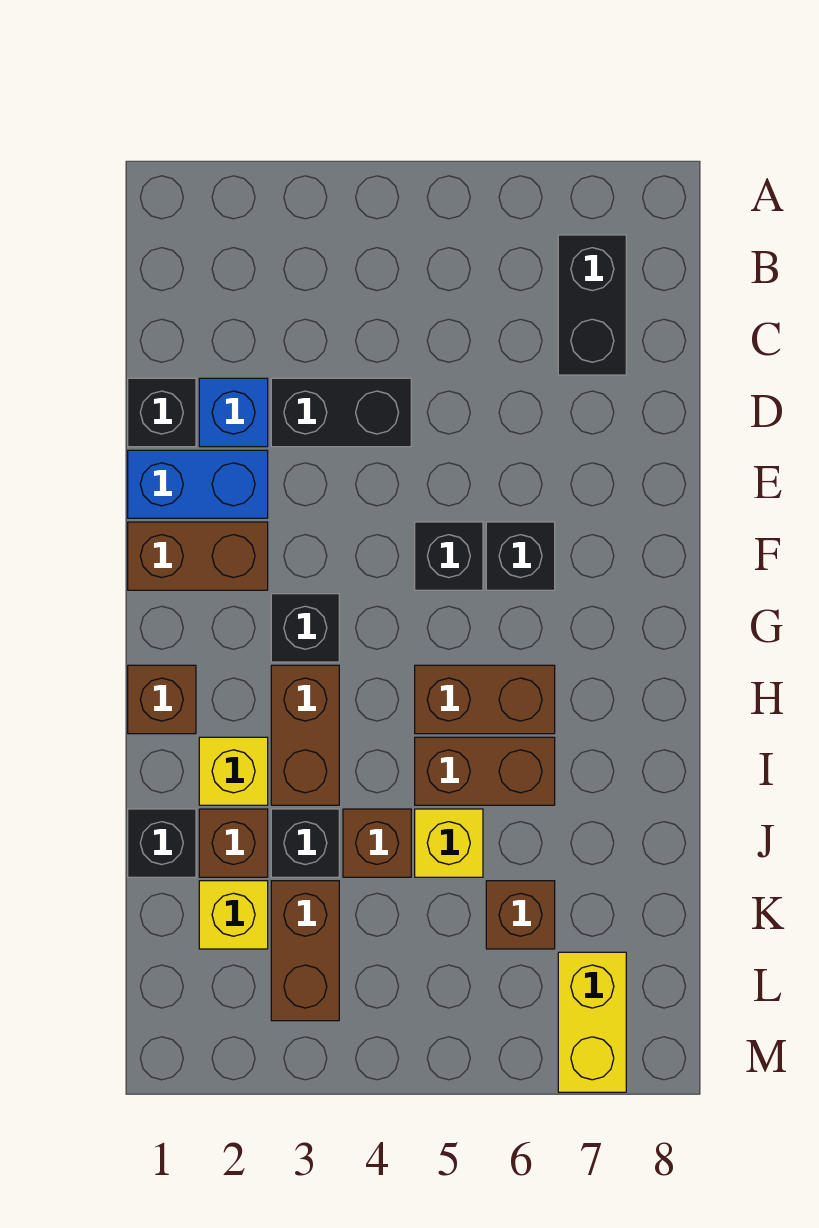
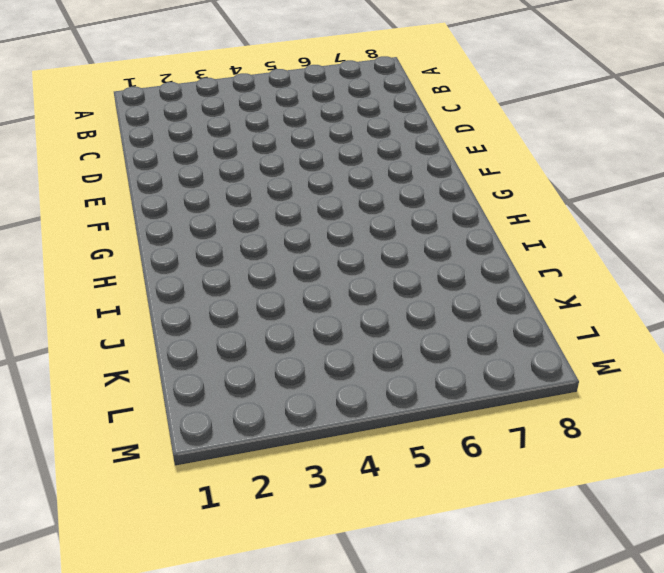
none -> black 1x2 brick [558,235,626,375]
none -> black 1x1 brick [128,378,196,447]
none -> blue 1x1 brick [199,378,268,447]

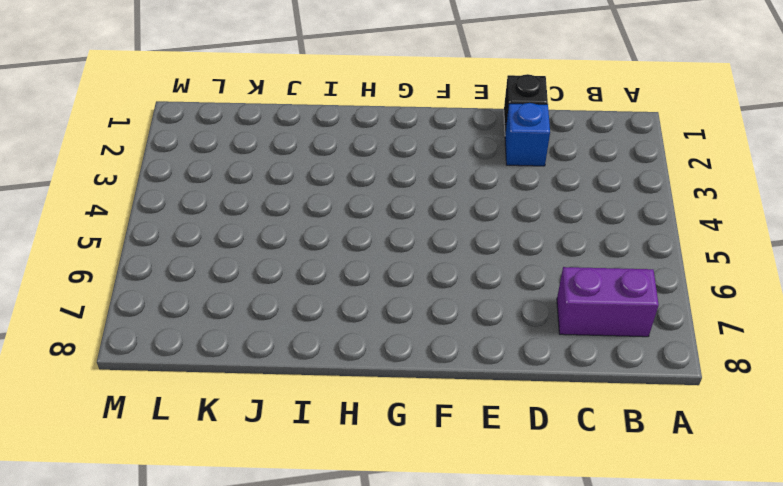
purple 1x2 brick [557,267,659,337] -> black 1x2 brick [558,235,626,375]
none -> black 1x2 brick [271,378,411,447]
none -> blue 1x2 brick [128,450,268,518]
none -> brown 1x2 brick [128,522,268,590]

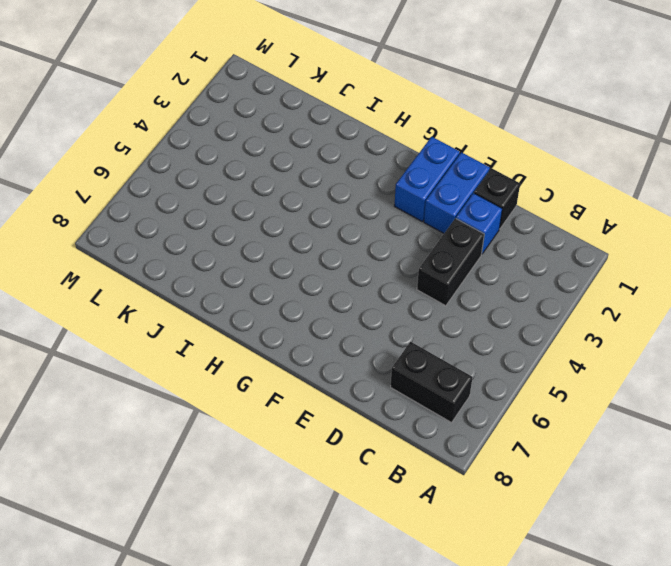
blue 1x2 brick [395,137,460,221] -> brown 1x2 brick [128,522,268,590]
none -> black 1x1 brick [415,522,483,590]
none -> black 1x1 brick [486,522,555,590]
none -> black 1x1 brick [271,594,339,662]

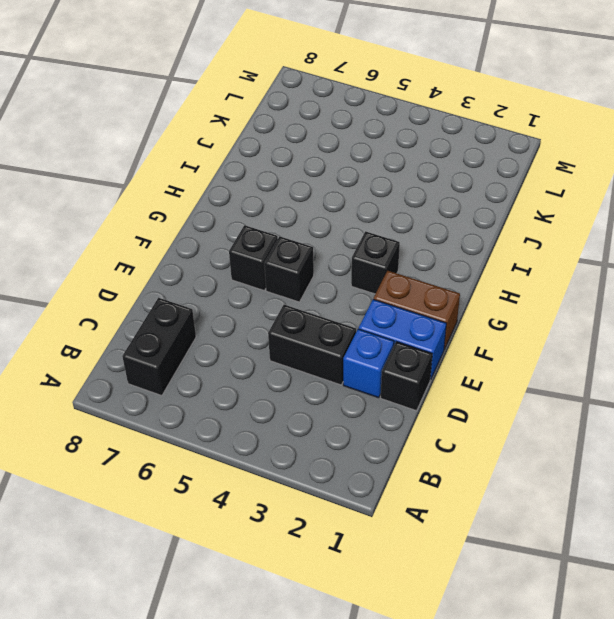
none -> brown 1x1 brick [128,665,196,734]
none -> brown 1x2 brick [271,665,339,805]
none -> brown 1x2 brick [415,665,555,734]

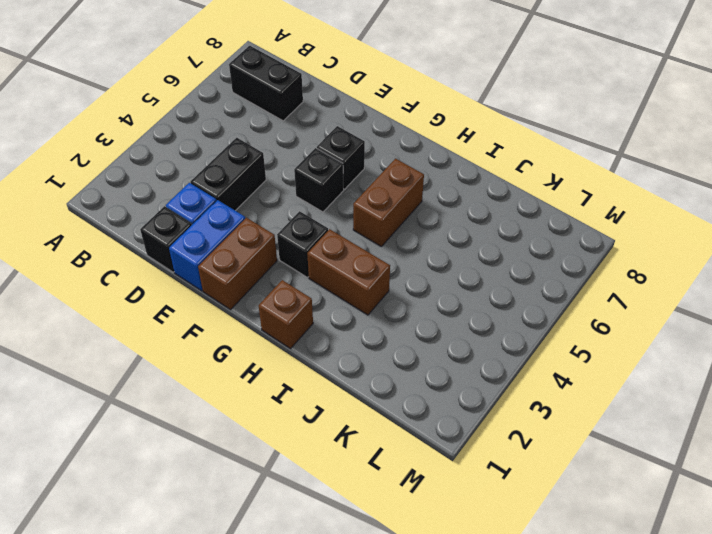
none -> yellow 1x1 brick [199,737,268,805]
none -> brown 1x2 brick [415,737,555,805]
none -> black 1x1 brick [128,809,196,877]

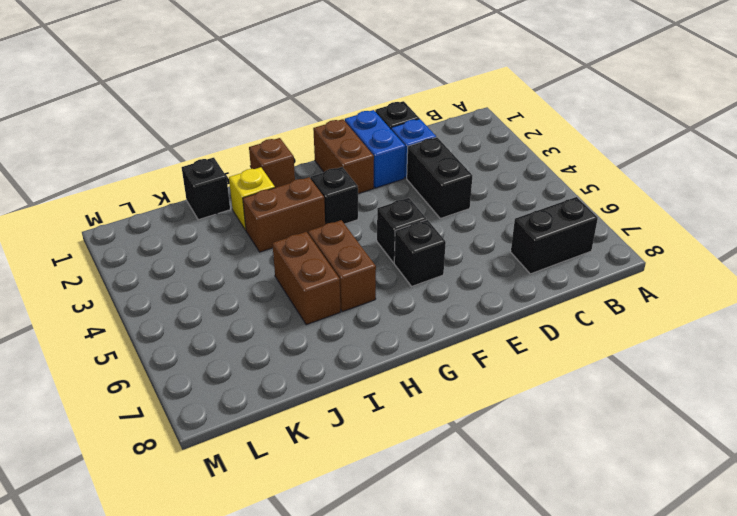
none -> brown 1x1 brick [199,809,268,877]
none -> black 1x1 brick [271,809,339,877]
none -> brown 1x1 brick [343,809,411,877]

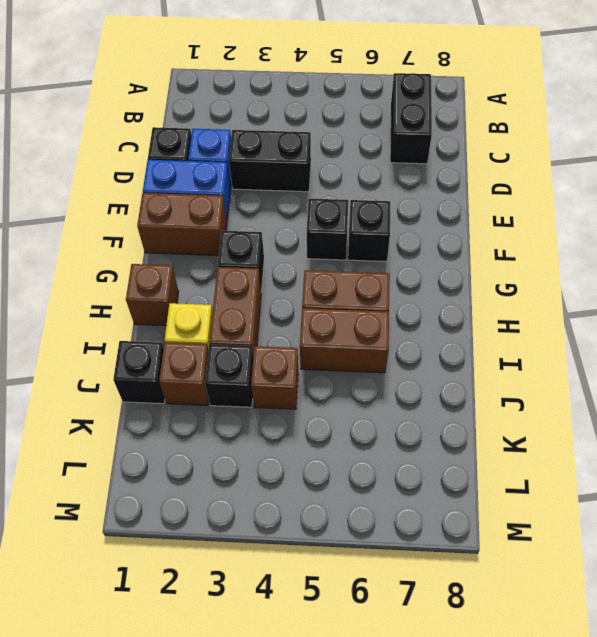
none -> yellow 1x1 brick [415,809,483,877]
none -> yellow 1x1 brick [199,881,268,949]
none -> brown 1x2 brick [271,881,339,1021]

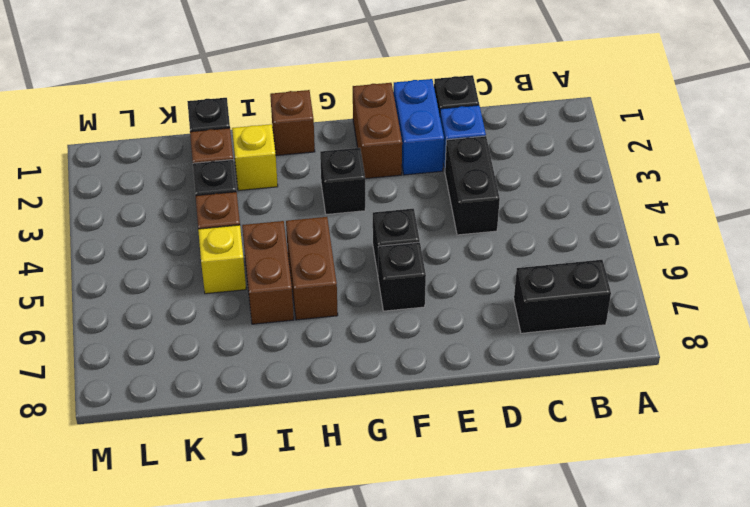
none -> brown 1x2 brick [271,665,339,805]
none -> yellow 1x1 brick [199,881,268,949]
none -> brown 1x2 brick [271,881,339,1021]

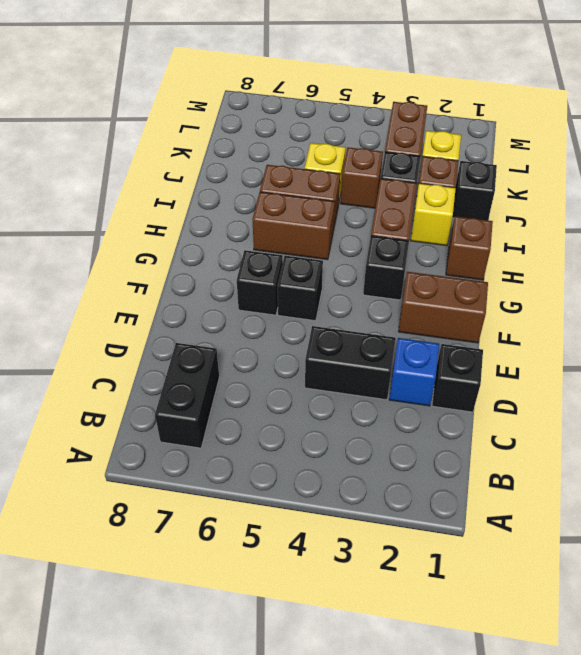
none -> blue 1x2 brick [128,450,268,518]
none -> brown 1x1 brick [486,881,555,949]
none -> yellow 1x2 brick [558,952,626,1092]

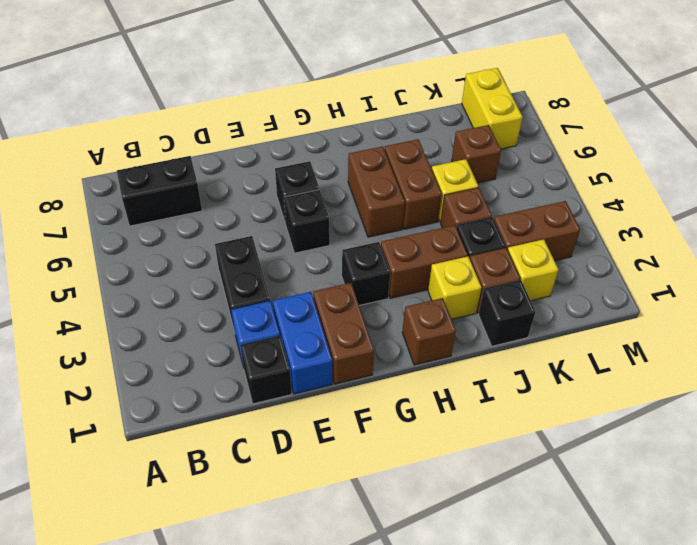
yellow 1x2 brick [462,68,523,149] -> yellow 1x2 brick turned to [558,952,626,1092]

